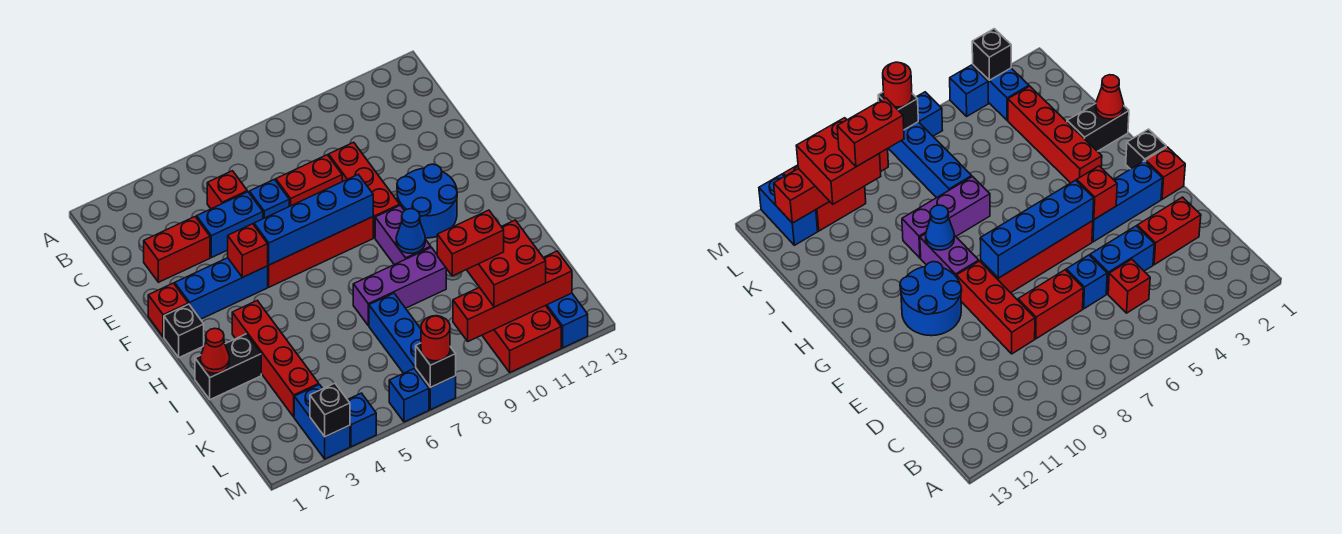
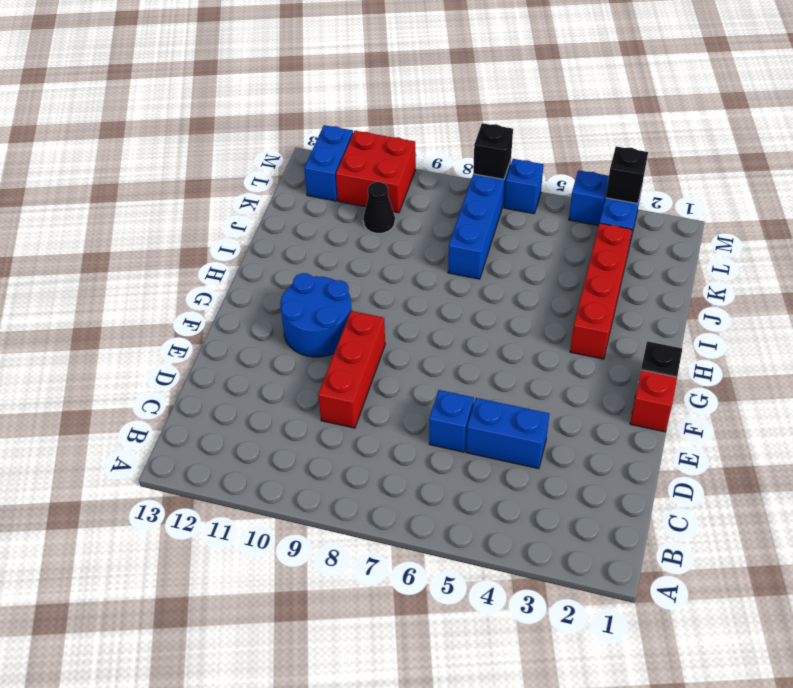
black 1x1 cone [363,182,395,233] -> none
none -> red 1x1 brick [207,171,247,209]
none -> red 1x2 brick [144,217,210,282]
none -> red 1x2 brick [276,155,342,206]
none -> blue 1x3 brick [175,258,268,319]

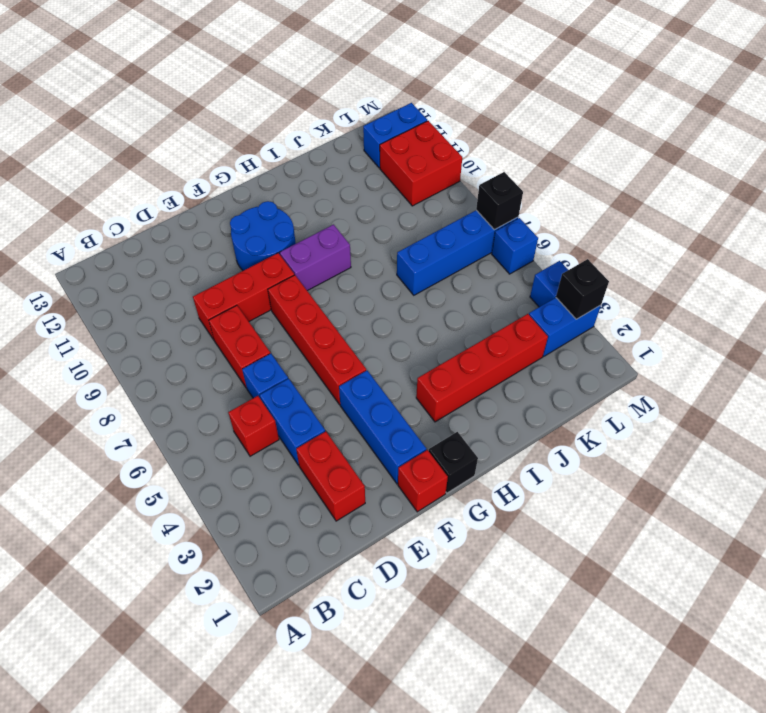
none -> black 1x2 brick [195,334,261,400]
none -> purple 1x3 brick [353,247,446,326]
none -> red 1x1 brick [228,224,268,277]
none -> blue 1x4 brick [254,174,373,265]

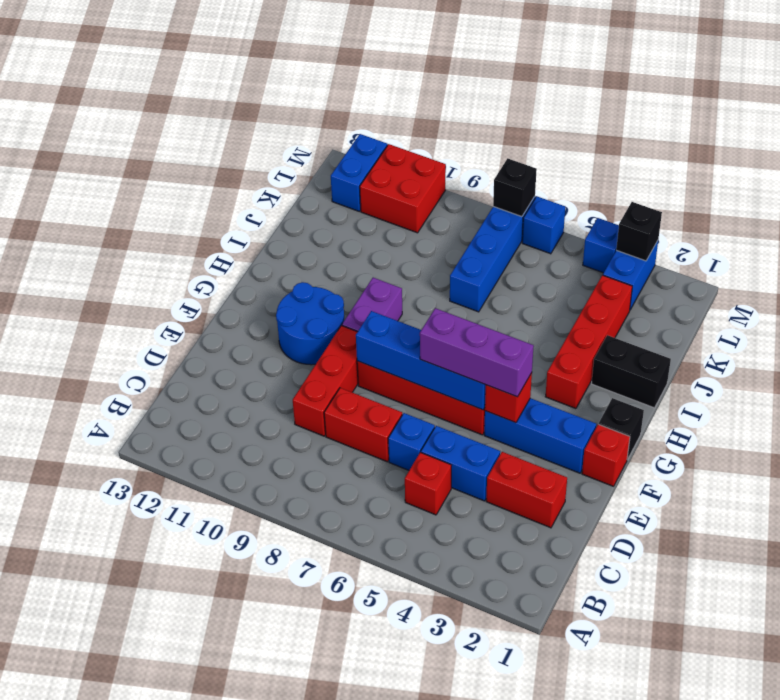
purple 1x3 brick [420,308,534,397] -> purple 1x3 brick moved to [353,247,446,326]
none -> blue 1x1 cone [396,209,425,253]
none -> red 1x1 cone [200,328,229,373]
none -> red 1x4 brick [453,251,572,341]
none -> red 2x2 brick [467,220,546,307]

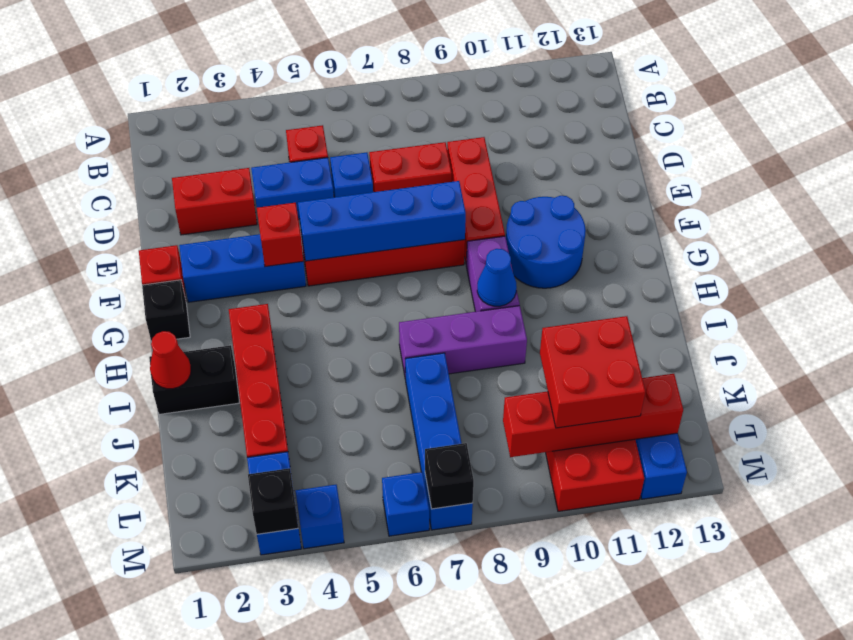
none -> red 1x1 round brick [421,316,450,361]
none -> red 1x2 brick [437,210,504,276]

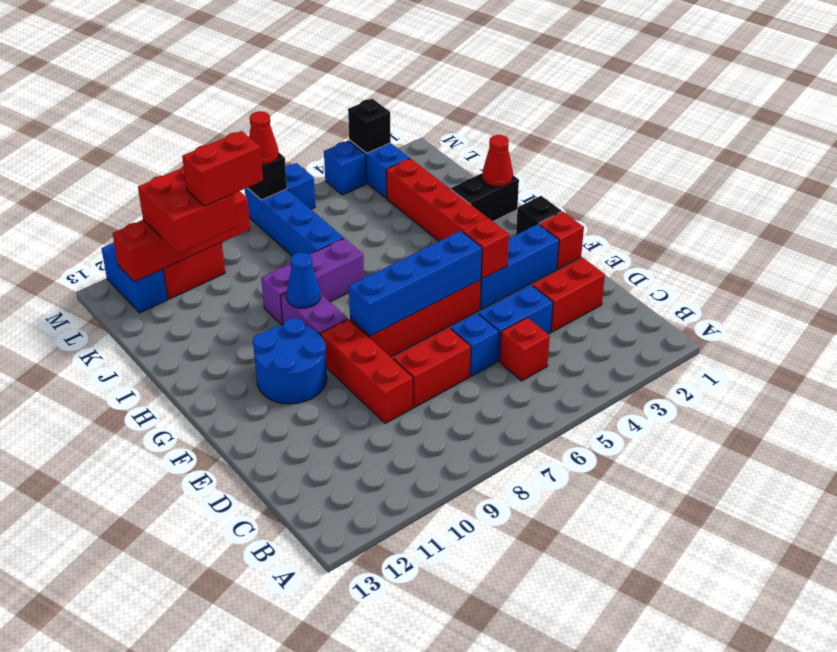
red 1x1 cone [249,111,279,165] -> red 1x1 round brick [421,316,450,361]

